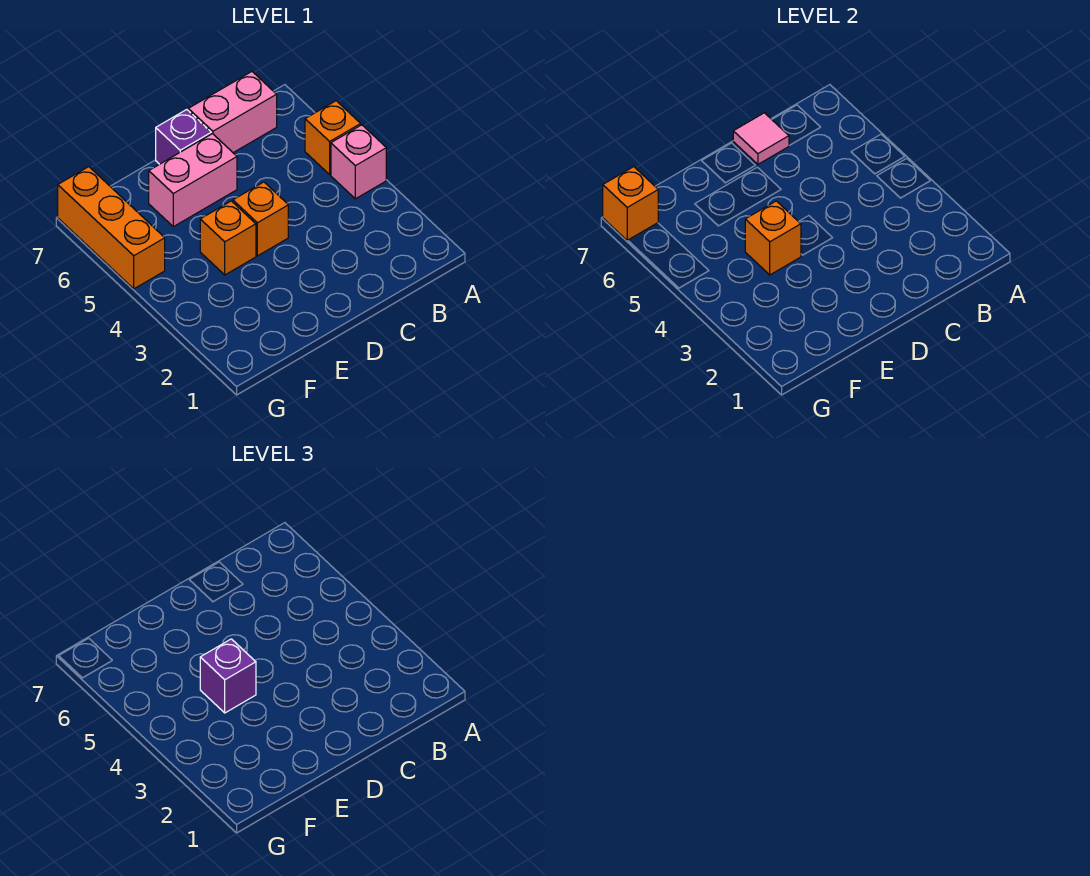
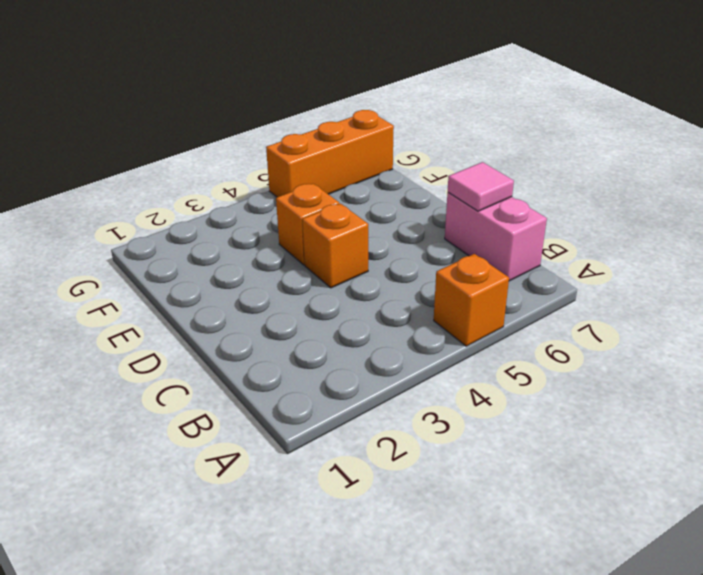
none -> pink 1x1 brick [331,125,386,199]
none -> pink 1x2 brick [149,134,237,227]
none -> purple 1x1 brick [156,110,211,164]

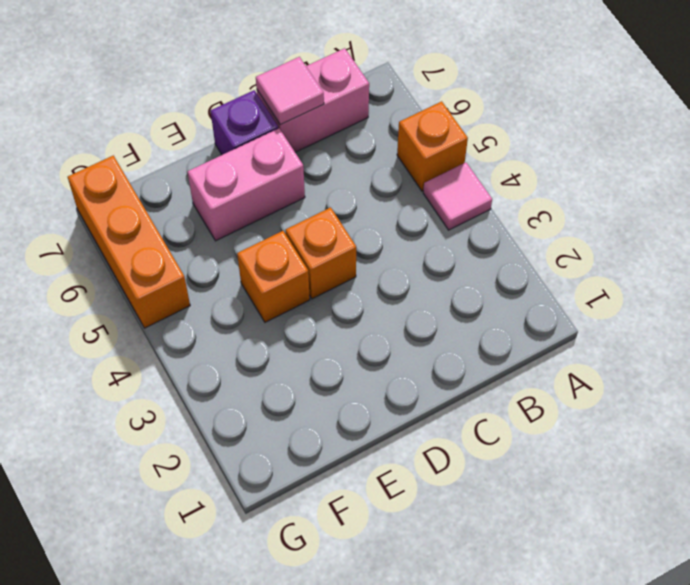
pink 1x1 tile [423,163,492,230] -> pink 1x1 brick [331,125,386,199]
none -> orange 1x1 brick [745,201,801,275]
none -> orange 1x1 brick [603,167,658,241]
none -> purple 1x1 brick [200,639,256,713]

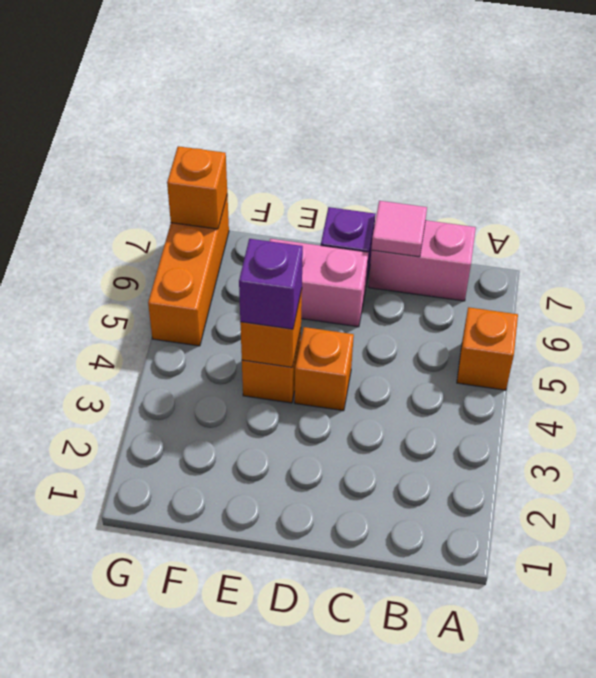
none -> pink 1x1 brick [331,125,386,199]

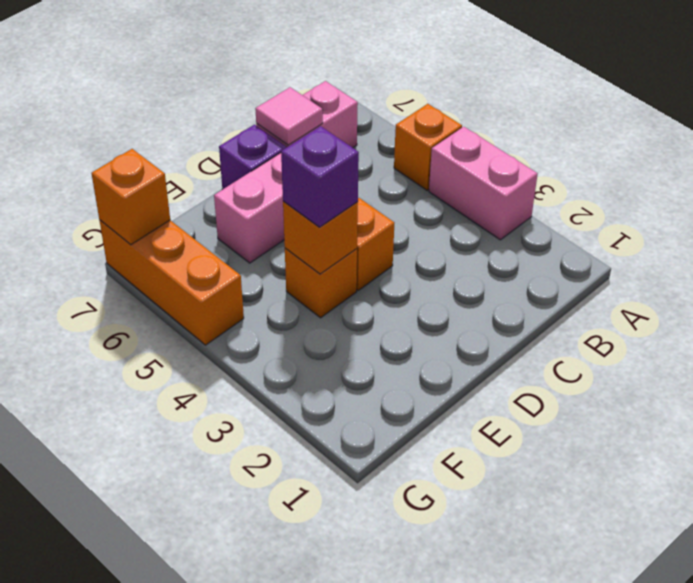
pink 1x2 brick [429,127,538,240] -> pink 1x1 brick [331,125,386,199]

